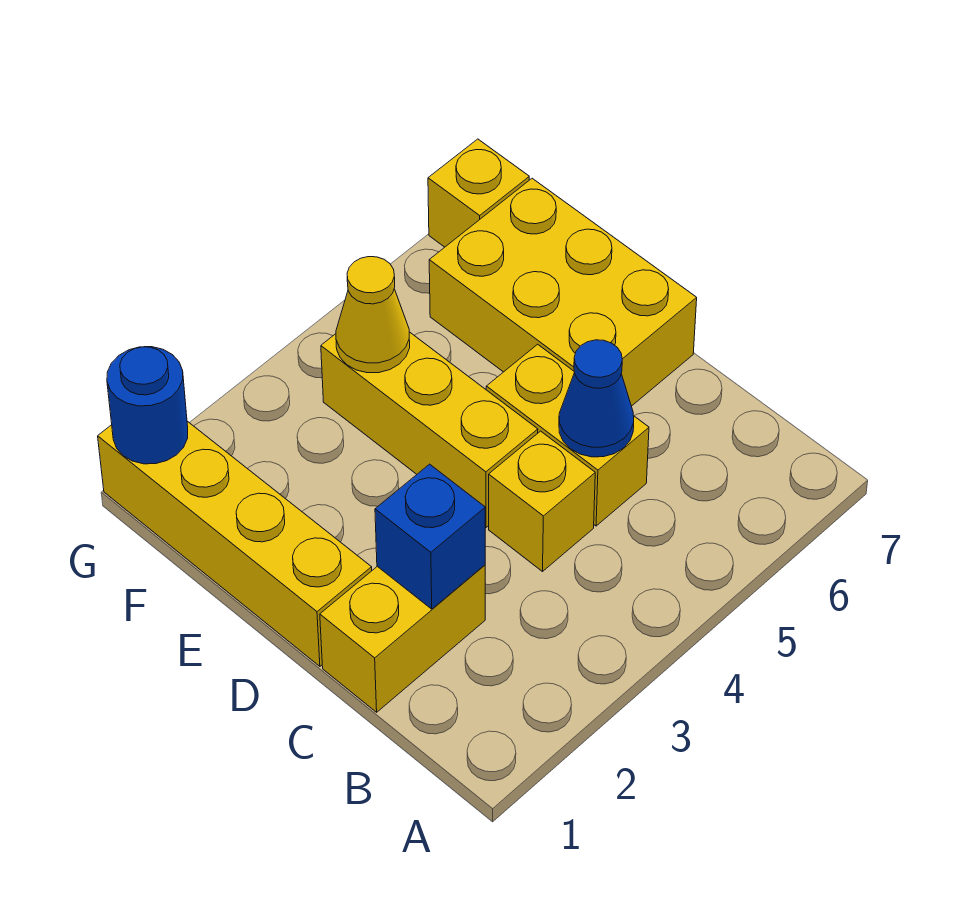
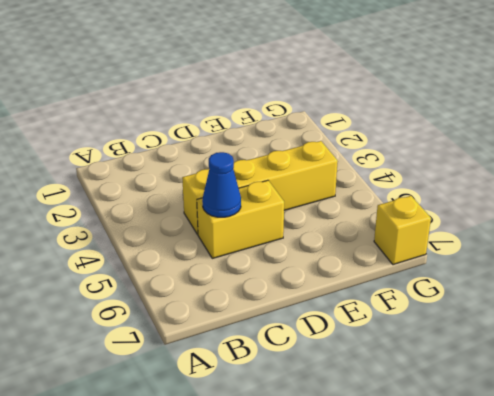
none -> yellow 1x2 brick [320,565,485,712]
none -> yellow 1x4 brick [98,421,372,666]

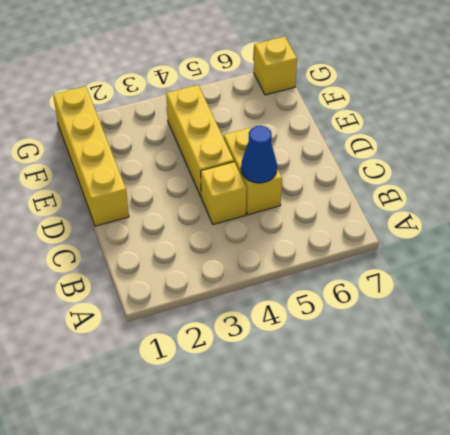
none -> yellow 1x2 brick [320,565,485,712]
none -> yellow 2x3 brick [429,178,697,406]

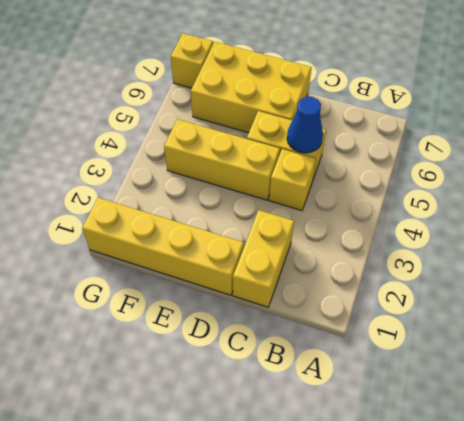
none -> blue 1x1 brick [375,464,485,609]
none -> yellow 1x1 cone [336,257,410,373]

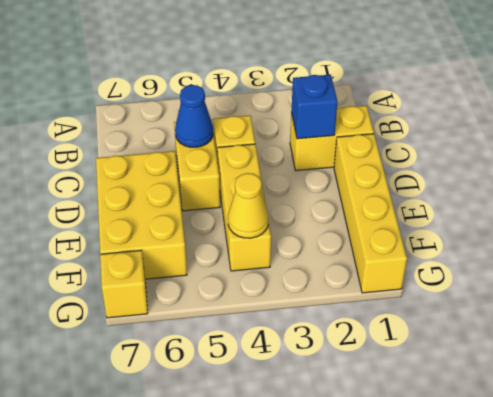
none -> blue 1x1 round brick [107,347,188,464]

